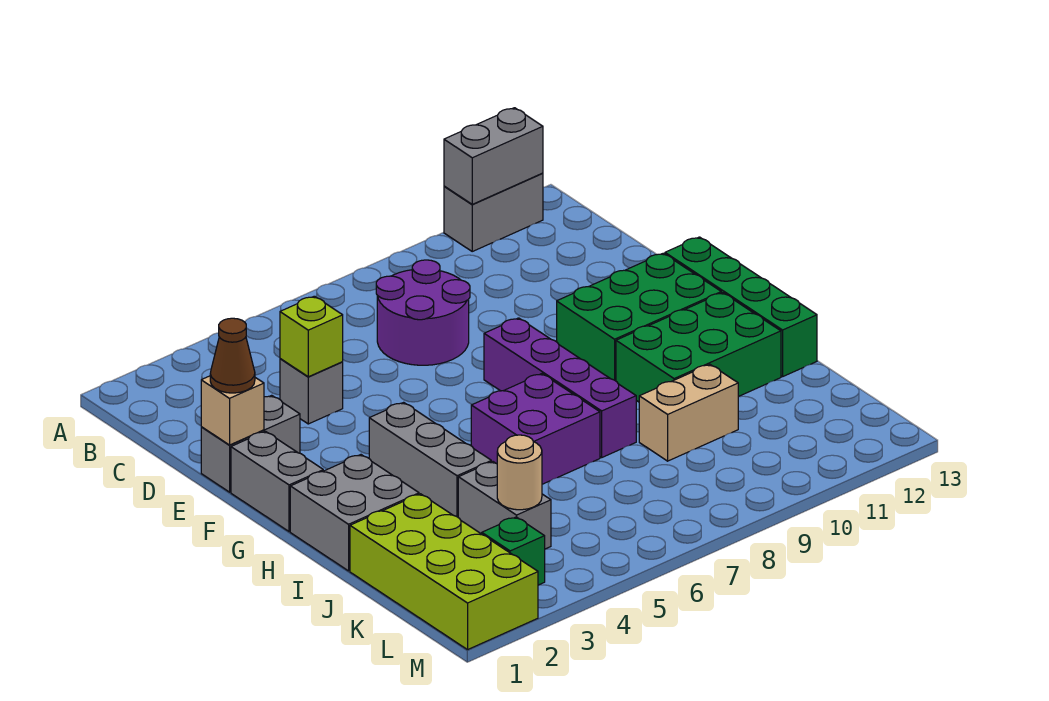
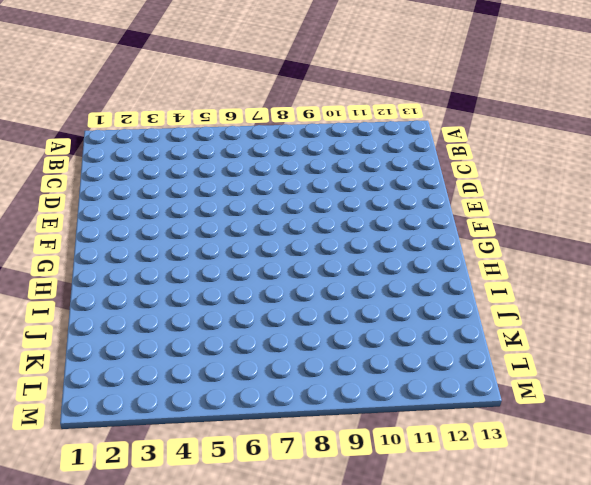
none -> grey 1x2 brick [444,173,543,251]
none -> purple 2x2 round brick [376,260,470,365]
none -> grey 1x1 brick [280,359,343,424]

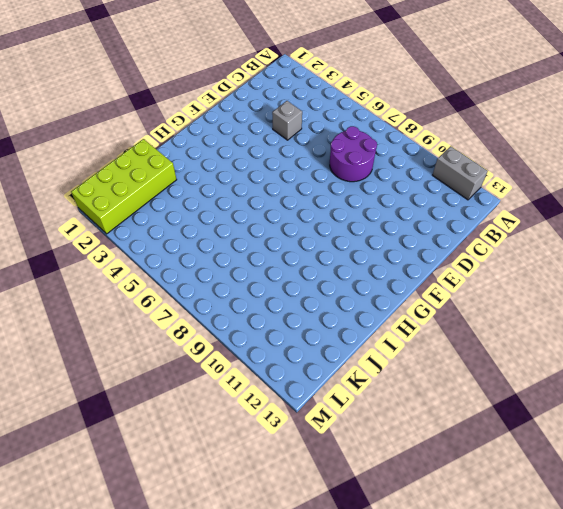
none -> grey 1x2 brick [201,395,300,492]
none -> grey 1x2 brick [231,431,323,532]
none -> purple 1x4 brick [484,318,636,457]

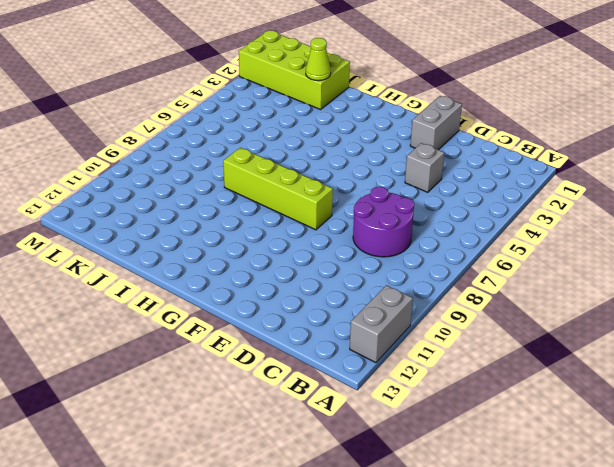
lime 1x4 brick [223,148,333,230] -> purple 1x4 brick [484,318,636,457]
lime 1x1 cone [306,38,331,81] -> none
none -> grey 1x2 brick [231,431,323,532]
none -> green 2x3 brick [557,253,721,381]
none -> green 1x4 brick [665,237,817,377]

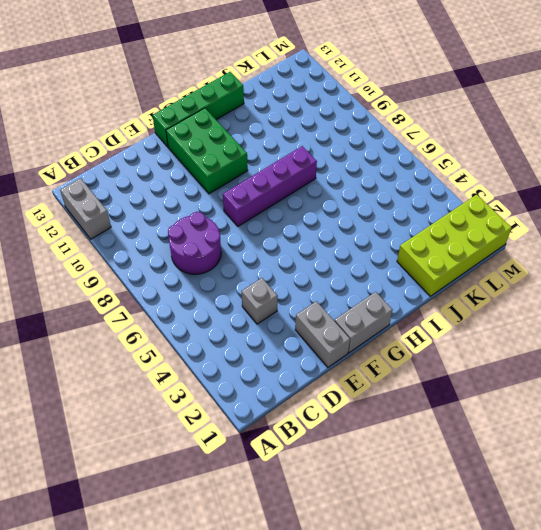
none -> grey 1x3 brick [369,402,491,517]
none -> grey 2x2 brick [290,455,419,571]
none -> purple 2x2 brick [471,374,600,484]

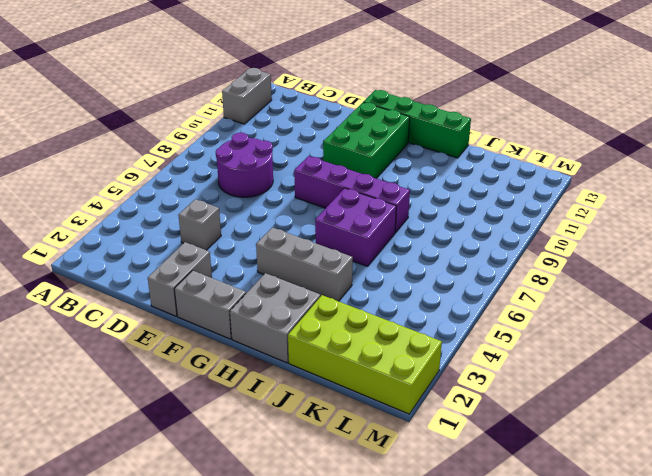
none -> green 2x3 brick [616,293,781,402]
none -> grey 1x2 brick [458,462,551,549]
none -> tan 1x2 brick [639,364,738,461]

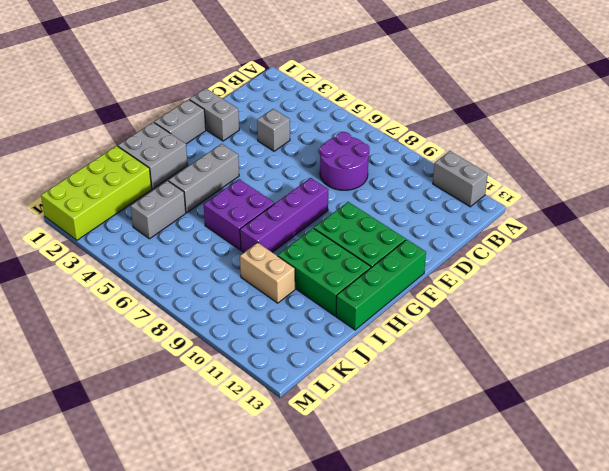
none -> green 1x1 brick [482,517,545,585]
none -> grey 1x2 brick [444,108,543,204]
none -> lime 1x1 brick [280,296,343,377]

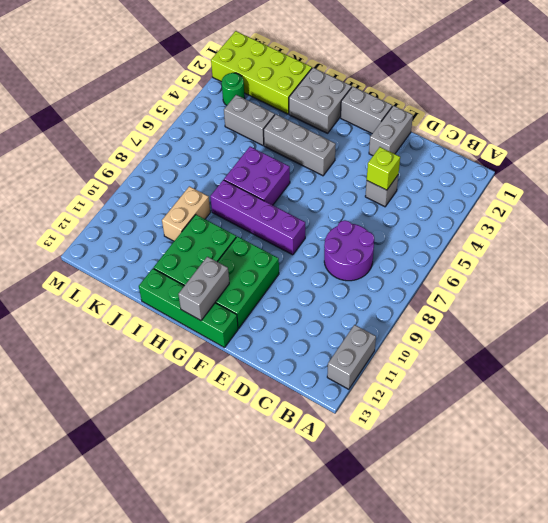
grey 1x2 brick [178,257,229,321] -> grey 1x2 brick moved to [444,108,543,204]
green 1x1 round brick [222,73,245,105] -> green 1x1 brick [482,517,545,585]
none -> tan 1x1 brick [201,376,264,445]
none -> tan 1x1 round brick [497,435,542,510]
none -> brown 1x1 cone [210,318,255,393]

